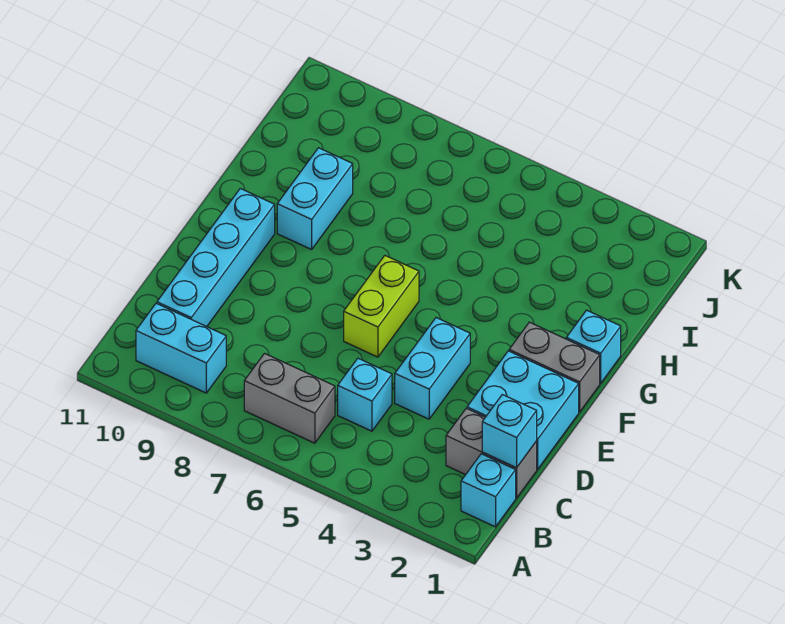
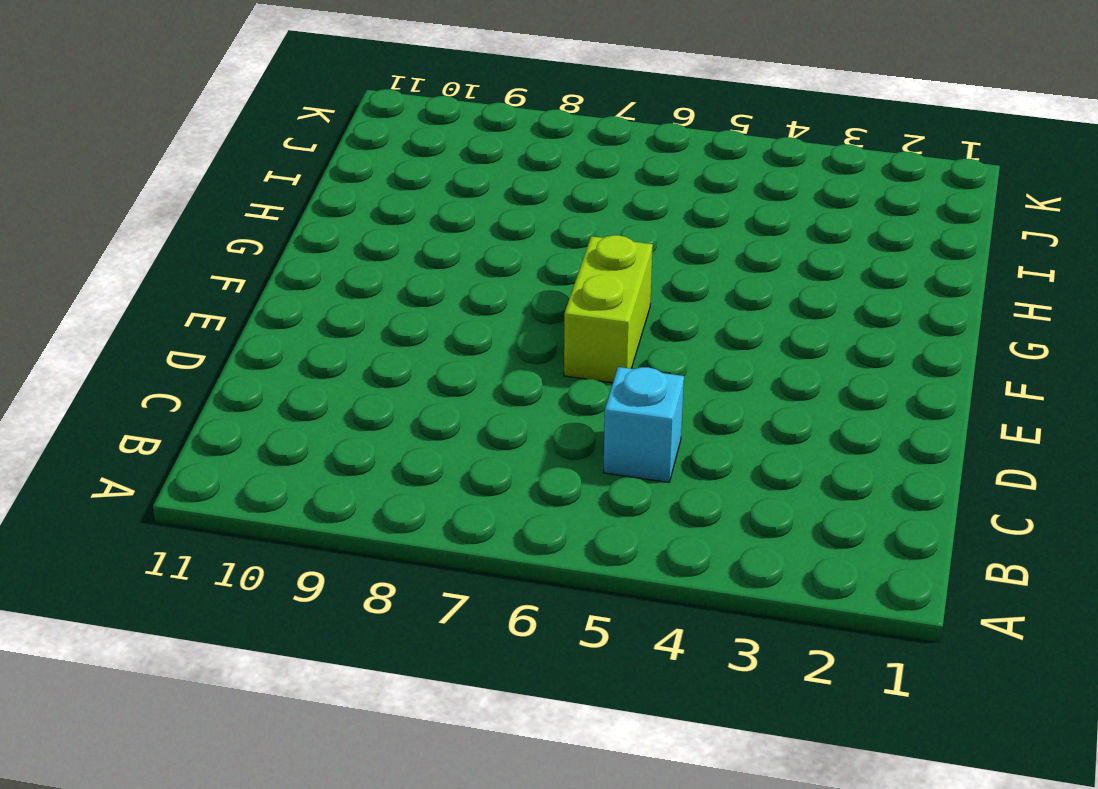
none -> cyan 1x1 brick [461,454,516,527]
none -> grey 1x2 brick [244,354,335,443]
none -> cyan 1x2 brick [136,303,226,393]

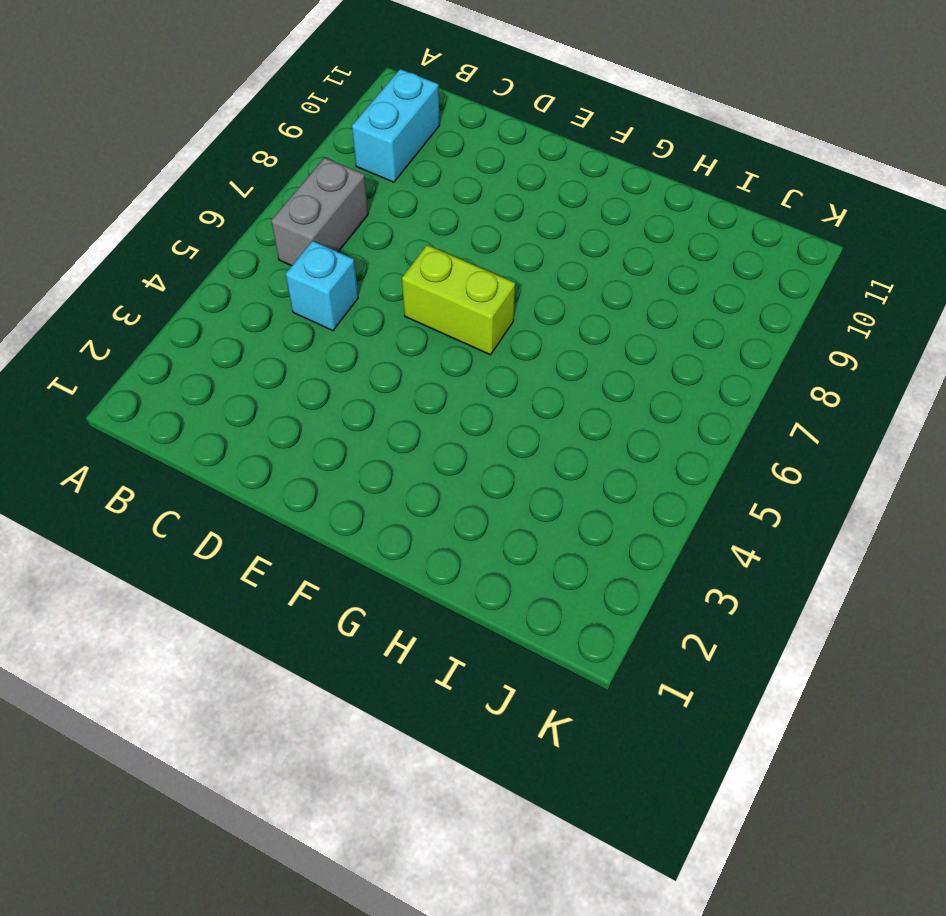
none -> cyan 1x1 brick [461,454,516,527]
none -> grey 1x2 brick [446,408,537,498]
none -> cyan 1x4 brick [157,189,275,327]

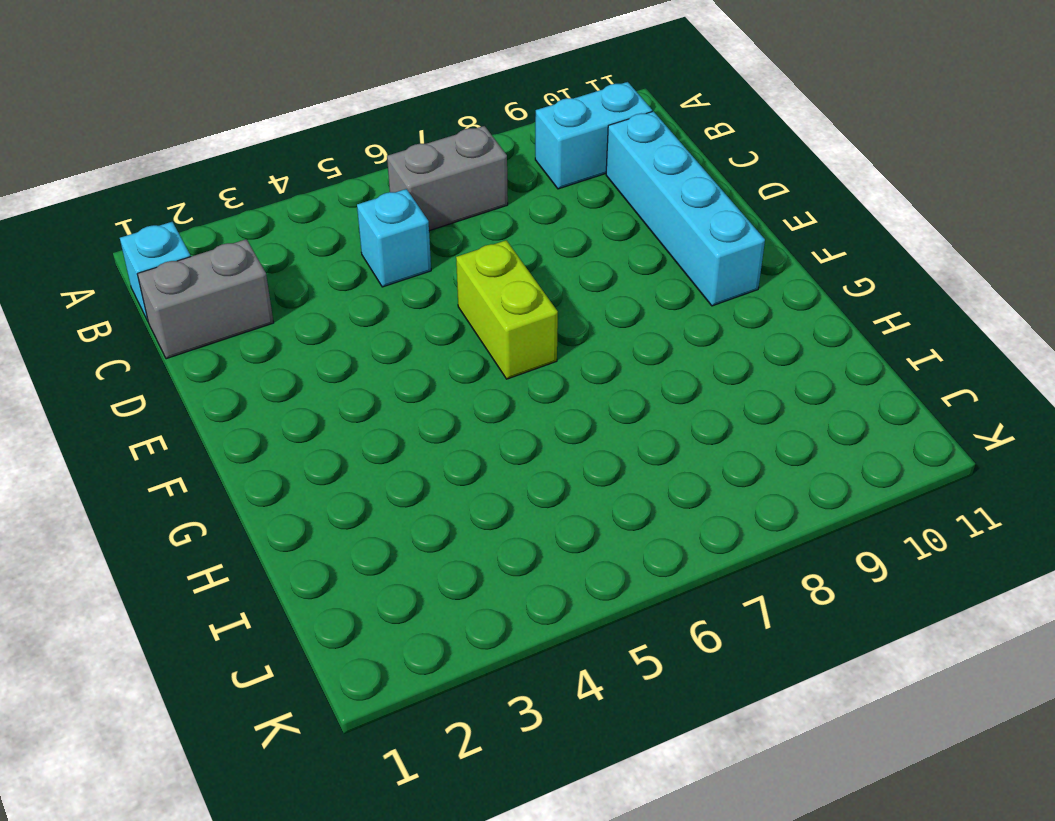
none -> cyan 2x2 brick [467,351,579,469]
none -> cyan 1x2 brick [395,318,470,419]
none -> grey 1x2 brick [509,322,600,412]

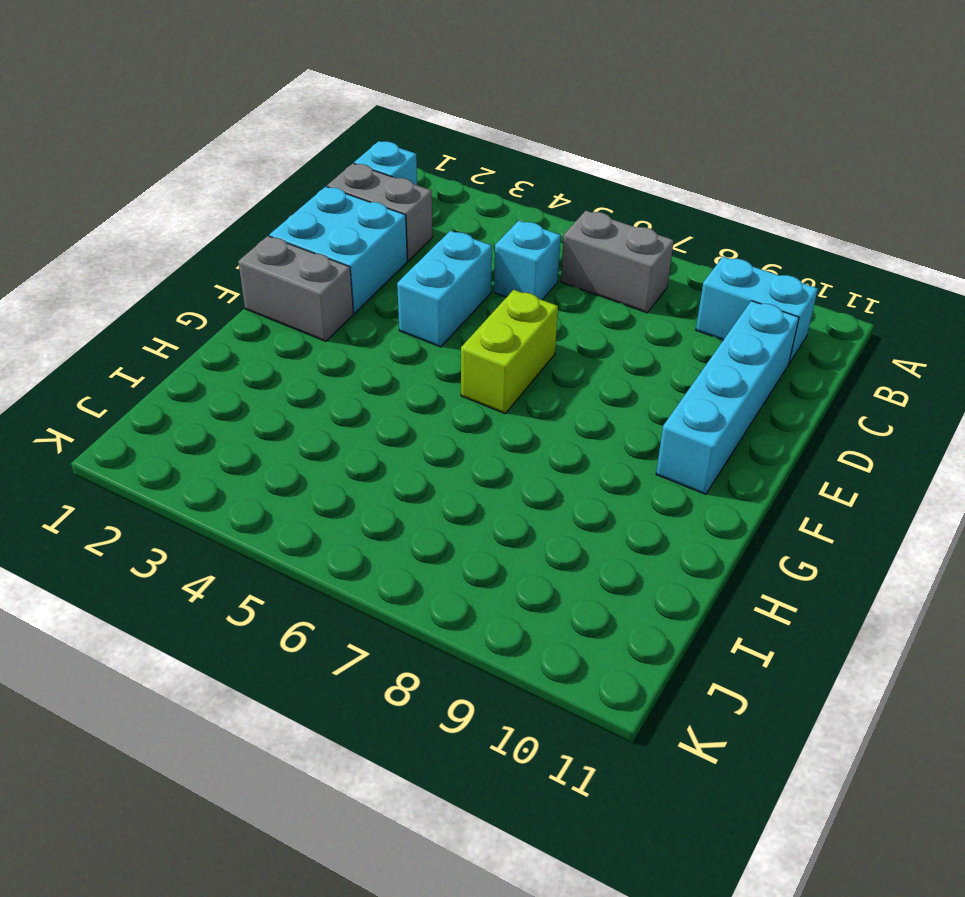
none -> cyan 1x1 brick [566,310,621,383]
none -> cyan 1x2 brick [277,148,353,250]
none -> cyan 1x1 brick [482,395,537,468]

